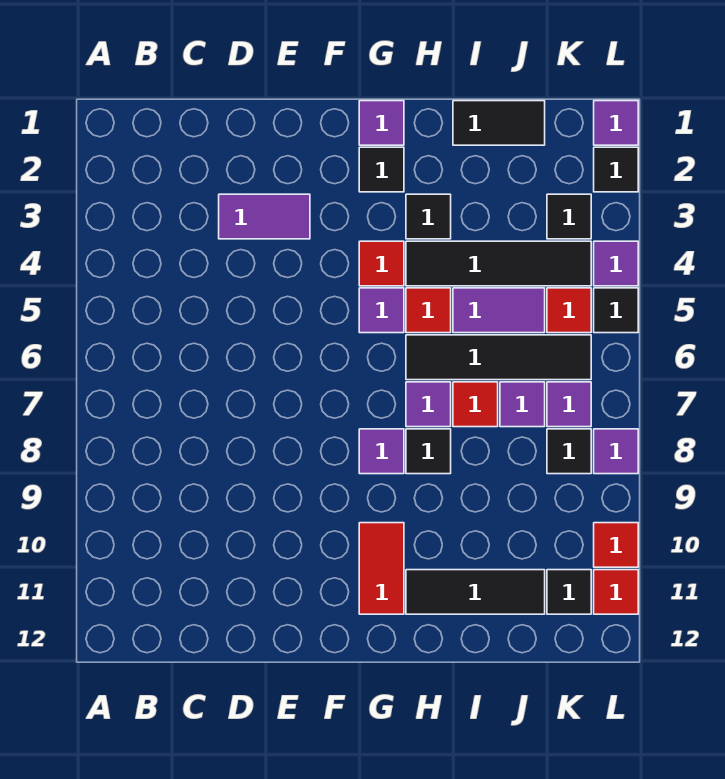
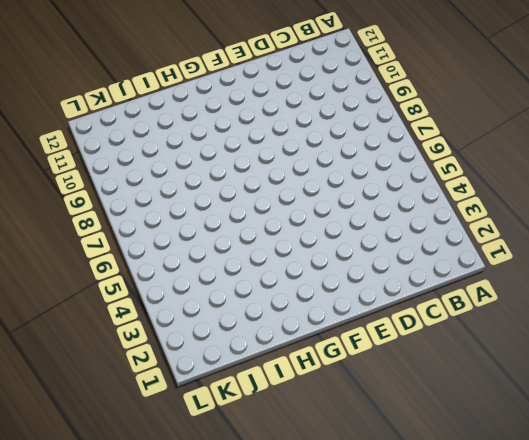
none -> purple 1x2 tile [219,194,310,239]
none -> purple 1x1 tile [359,101,404,145]
none -> black 1x1 tile [359,147,404,192]
none -> red 1x1 tile [359,241,404,286]

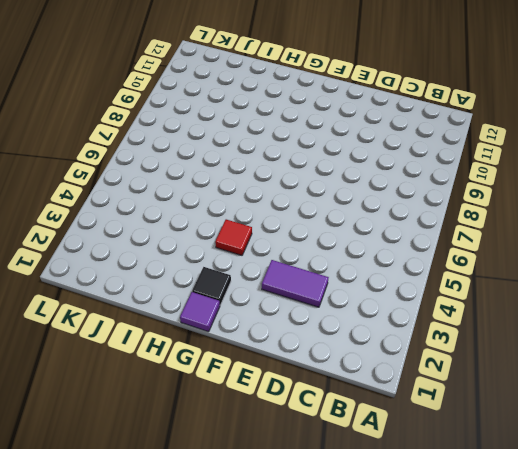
none -> purple 1x1 tile [359,288,404,333]
none -> purple 1x1 tile [359,429,404,474]
none -> red 1x2 tile [359,523,404,614]
none -> black 1x1 tile [406,194,451,239]

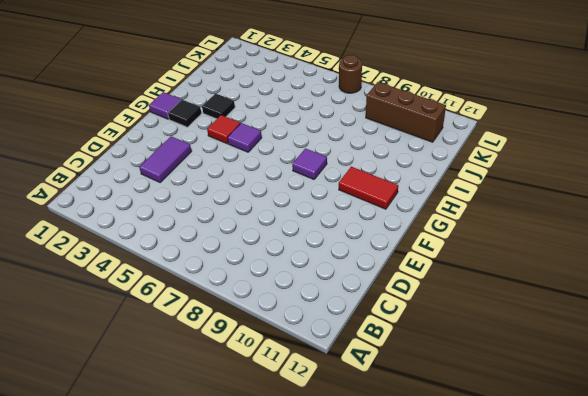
brown 1x3 brick [366,82,446,142] -> black 1x1 tile [547,570,591,614]
brown 1x1 round brick [339,55,362,93] -> none
none -> black 1x4 tile [406,241,591,286]
none -> red 1x1 tile [406,288,451,333]
none -> black 1x4 tile [406,335,591,380]
none -> purple 1x1 tile [406,382,451,427]

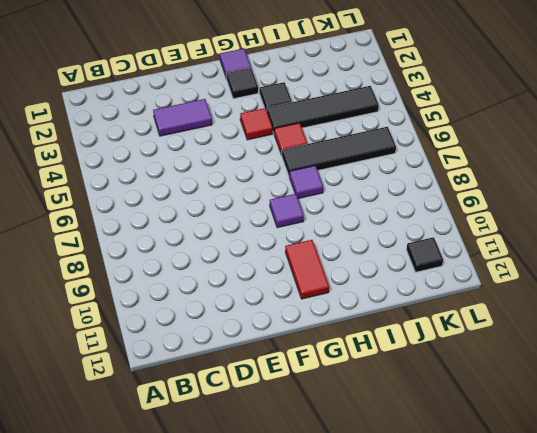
none -> purple 1x1 tile [359,288,404,333]
none -> black 1x1 tile [406,429,451,474]
none -> black 1x3 tile [406,570,545,614]
none -> black 1x2 tile [453,101,545,145]

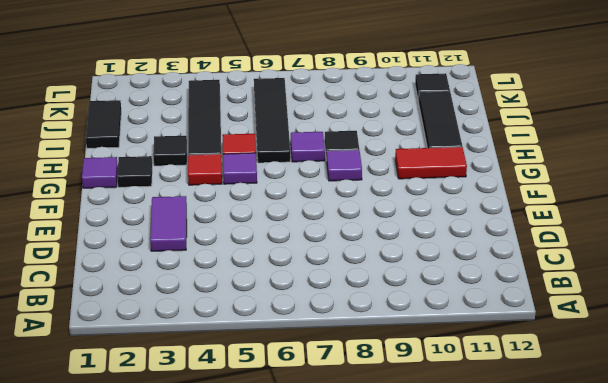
none -> purple 1x2 tile [453,288,545,333]
none -> red 1x1 tile [453,382,498,427]
none -> purple 1x1 tile [500,382,545,427]
none -> black 1x1 tile [547,194,591,239]

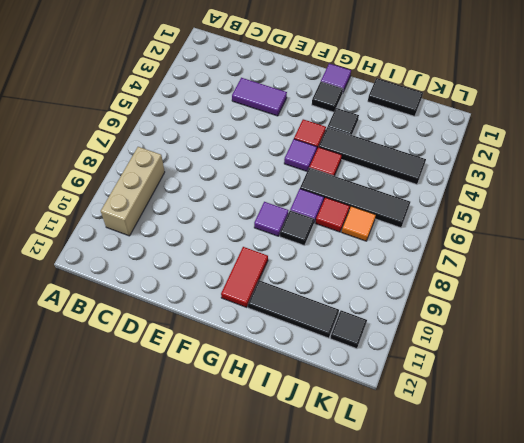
tan 1x3 brick [101,147,165,236] -> none
orange 1x1 tile [342,206,376,241] -> purple 1x1 tile [500,382,545,427]
none -> purple 1x2 tile [453,288,545,333]
none -> black 1x1 tile [547,194,591,239]
none -> red 1x1 tile [547,288,591,333]
none -> purple 1x1 tile [547,382,591,427]

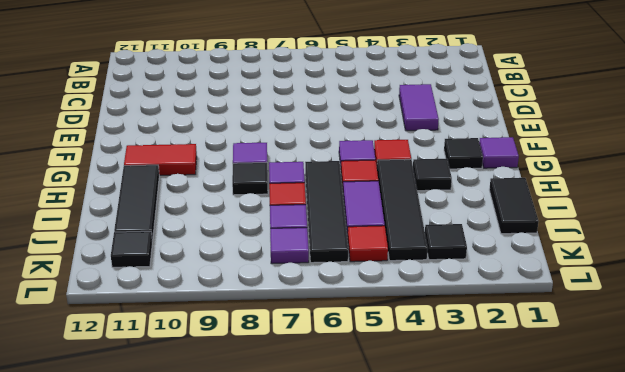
none -> black 1x1 tile [547,429,591,474]
none -> purple 1x1 tile [594,101,638,145]
none -> black 1x1 tile [594,147,638,192]
none -> purple 1x1 tile [594,241,638,286]

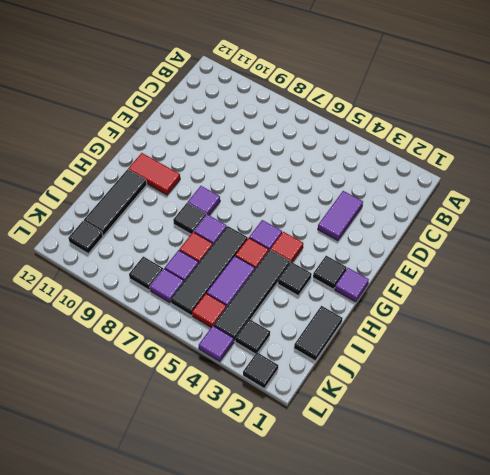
none -> purple 1x1 tile [594,101,638,145]
none -> black 1x1 tile [594,288,638,333]
none -> purple 1x1 tile [594,429,638,474]
none -> red 1x1 tile [594,523,638,567]

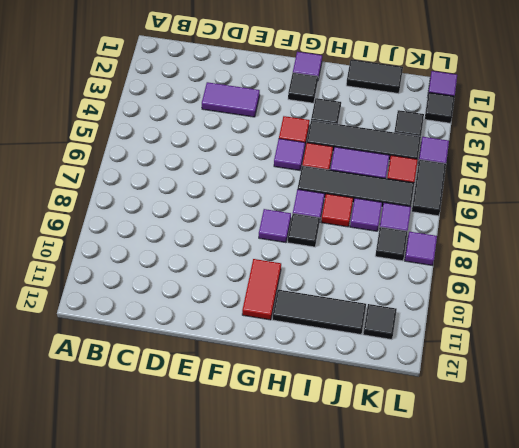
black 1x2 tile [412,160,446,216] -> black 1x1 tile [594,288,638,333]
none -> red 1x1 tile [594,523,638,567]
none -> red 1x1 tile [594,570,638,614]

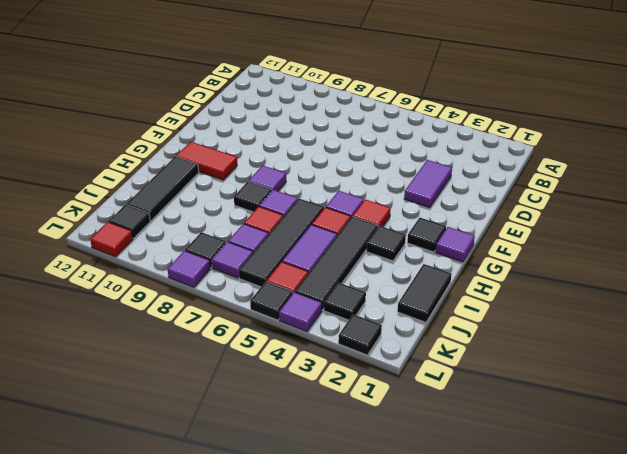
none -> purple 1x1 tile [594,101,638,145]
none -> red 1x1 tile [594,523,638,567]

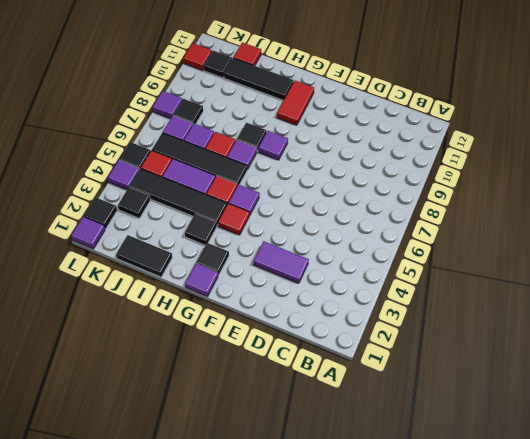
red 1x1 tile [233,42,261,66] -> red 1x1 tile moved to [594,523,638,567]

